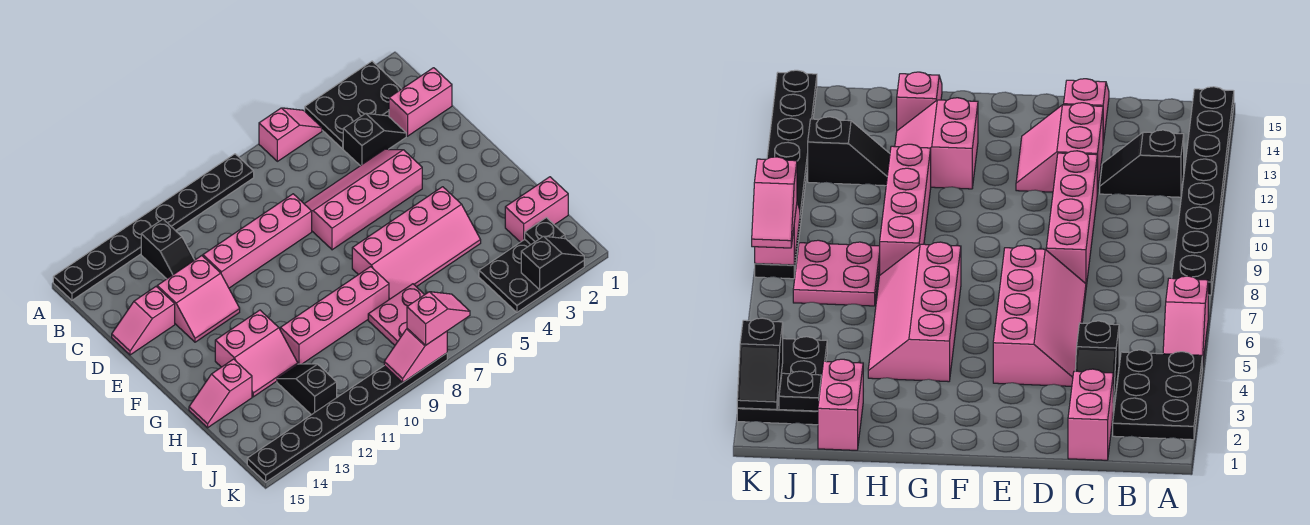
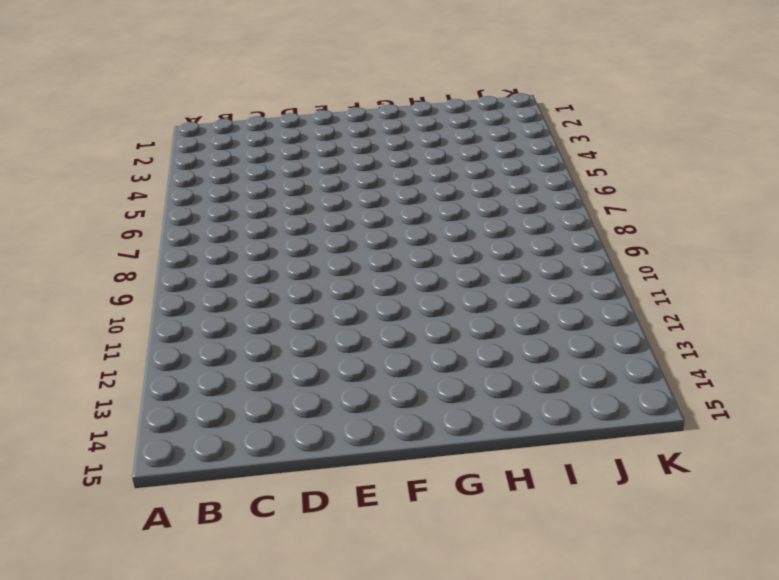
none -> black 2x3 plate [305,61,401,149]
none -> pink 1x2 slope [259,108,322,161]
none -> black 1x8 plate [53,154,254,300]

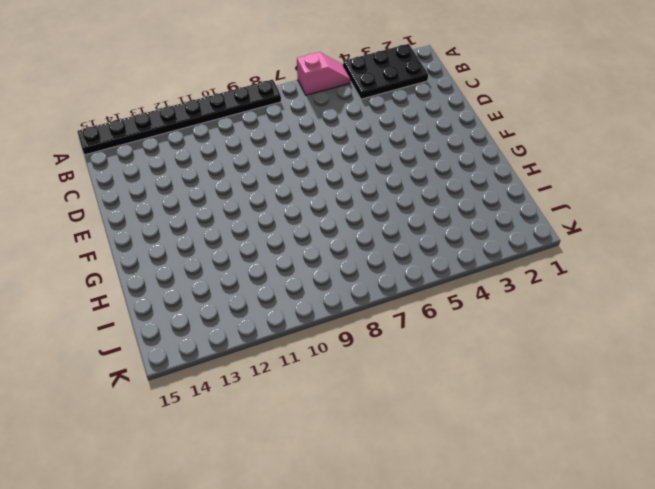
none -> black 1x2 slope [141,219,194,279]
none -> pink 1x2 brick [389,68,452,136]
none -> black 1x2 slope [343,113,406,166]

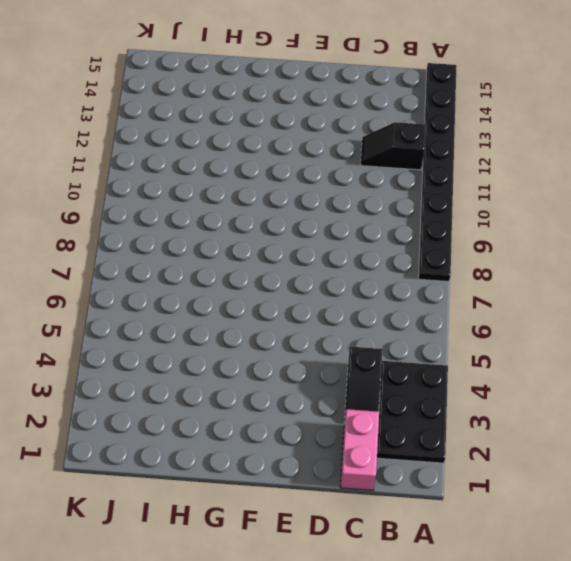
none -> pink 1x2 slope [259,108,322,161]
none -> pink 2x4 slope [305,149,422,250]
none -> pink 1x4 brick [203,194,312,288]

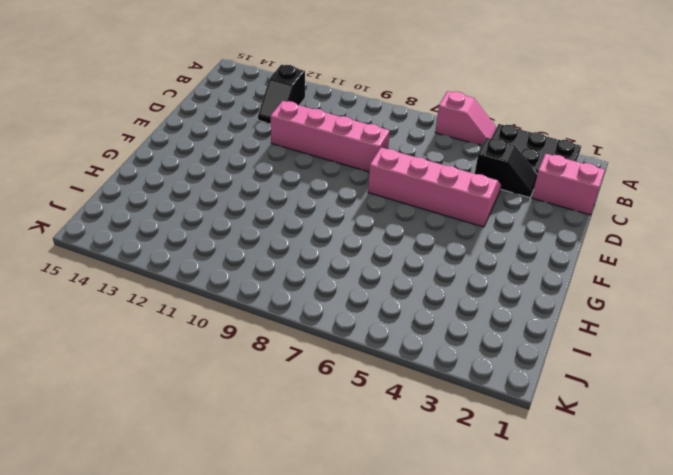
none -> black 1x8 plate [53,154,254,300]
none -> pink 2x2 slope [157,256,240,342]
none -> pink 1x2 slope [112,287,175,355]

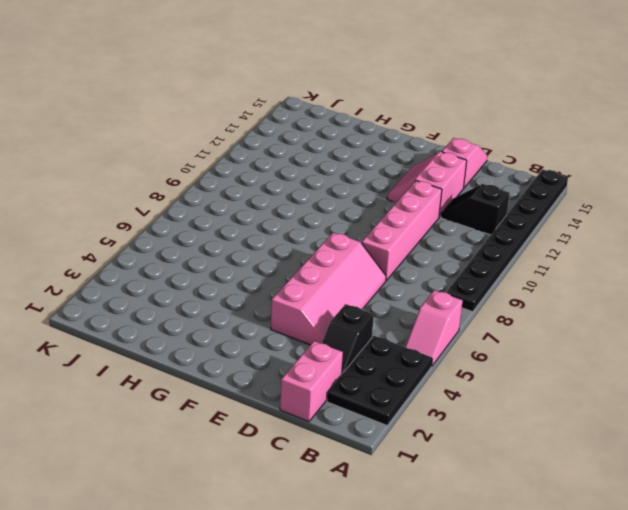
none -> pink 2x4 slope [352,187,481,299]
none -> pink 2x2 slope [215,310,298,397]
none -> pink 1x4 brick [280,267,389,364]

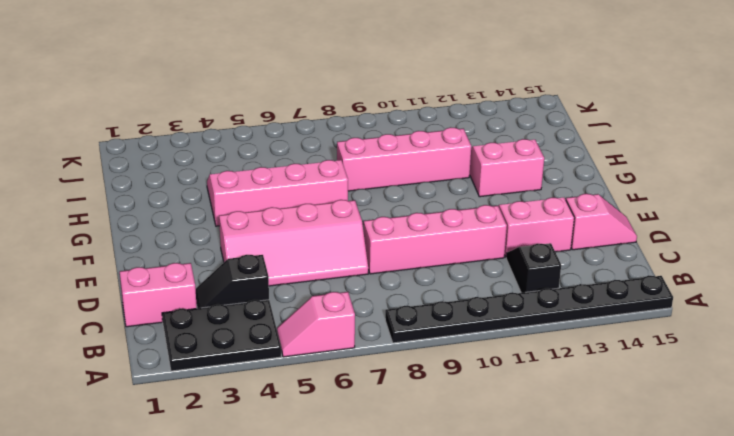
none -> pink 1x2 slope [189,359,252,428]
none -> pink 1x2 brick [505,177,568,242]
none -> pink 2x2 plate [368,284,424,345]

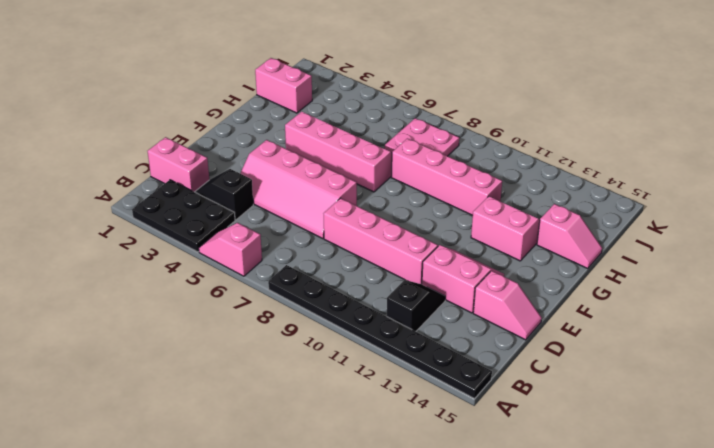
none -> black 1x2 slope [277,364,337,415]
none -> black 2x3 plate [479,240,584,312]
none -> black 1x8 plate [247,353,447,482]

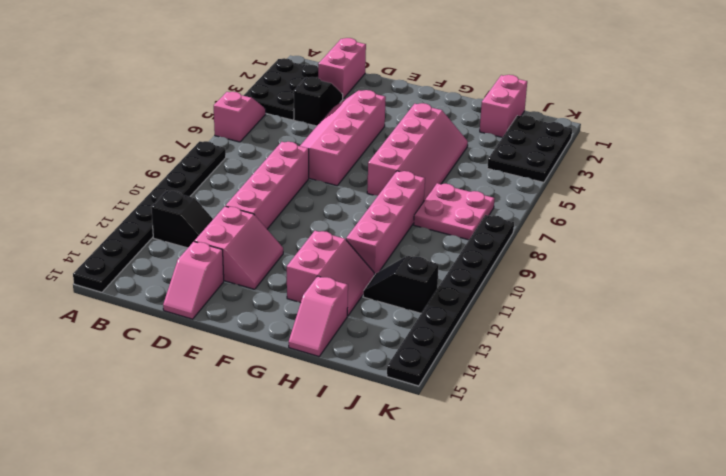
none -> black 1x1 plate [525,218,565,245]
none -> black 1x2 slope [521,236,584,290]
none -> pink 1x2 slope [384,329,447,382]

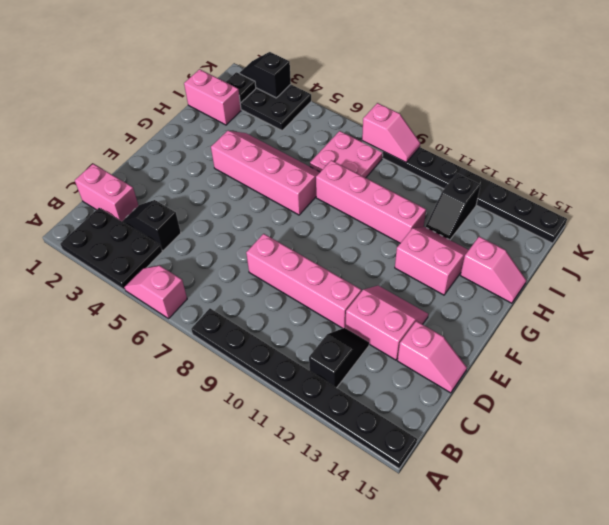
none -> pink 2x4 slope [305,149,422,250]
none -> pink 1x2 slope [407,292,470,345]

